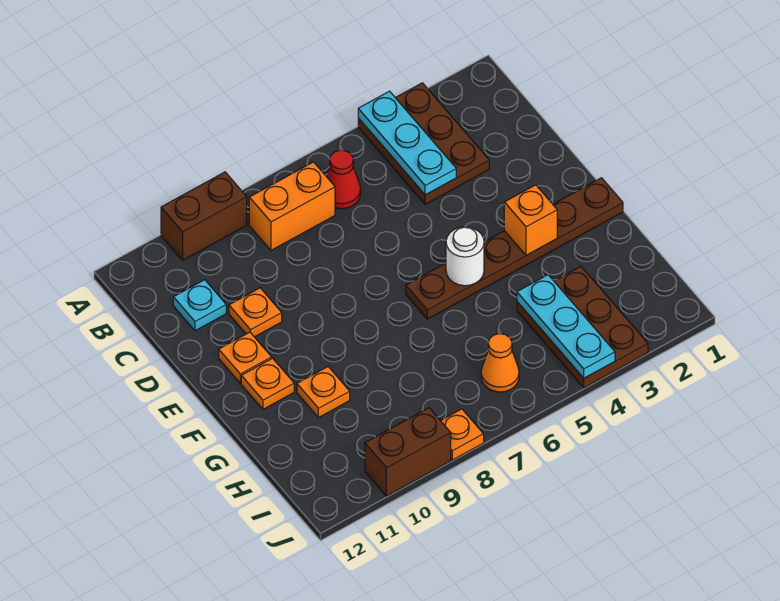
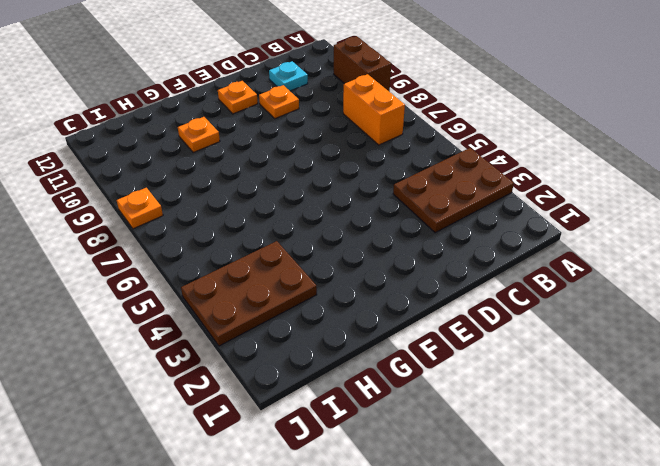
none -> red 1x1 cone [326,150,361,209]
none -> brown 1x6 plate [406,178,623,319]
none -> orange 1x1 plate [241,358,294,409]

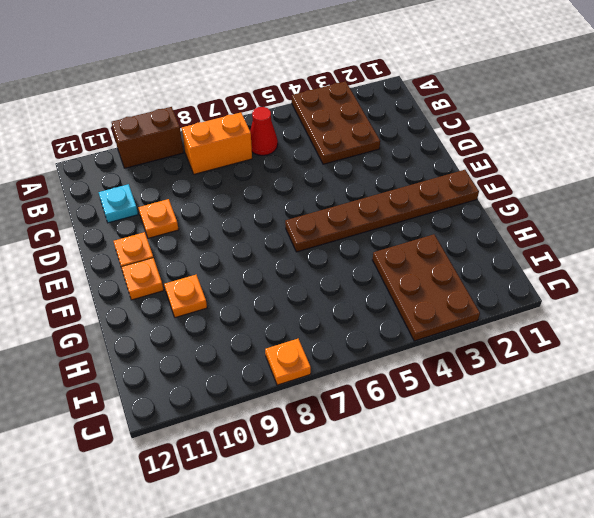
none -> orange 1x1 cone [481,334,519,392]
none -> brown 1x2 brick [365,408,451,496]
none -> cyan 1x3 plate [358,91,456,195]

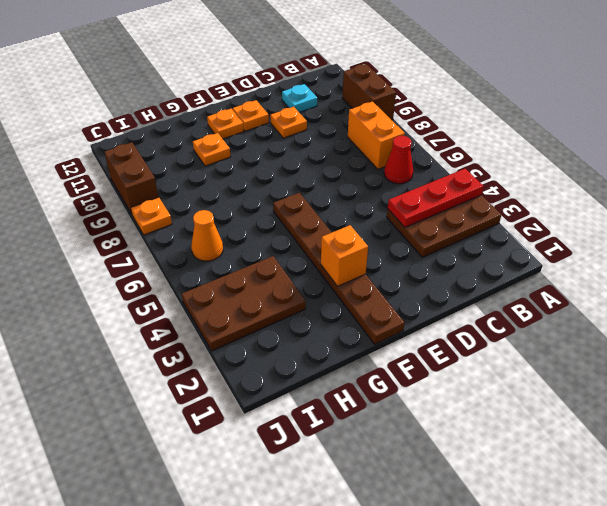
red 1x3 plate [388,169,484,227] -> cyan 1x3 plate [358,91,456,195]
none -> white 1x1 round brick [446,227,484,286]
none -> cyan 1x3 plate [517,275,615,378]

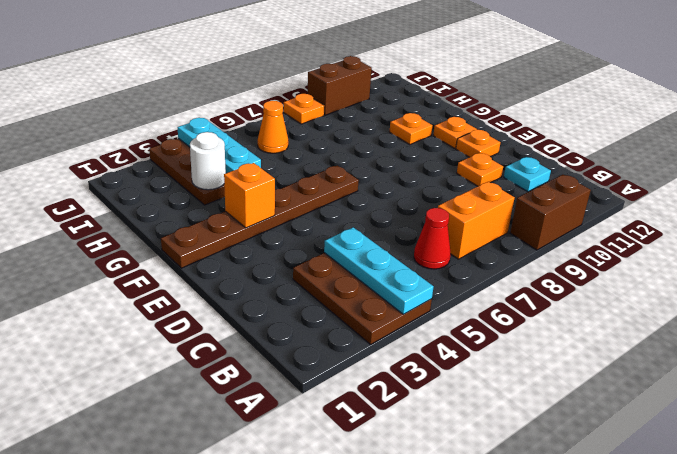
white 1x1 round brick [190,132,226,190] -> white 1x1 round brick moved to [446,227,484,286]

